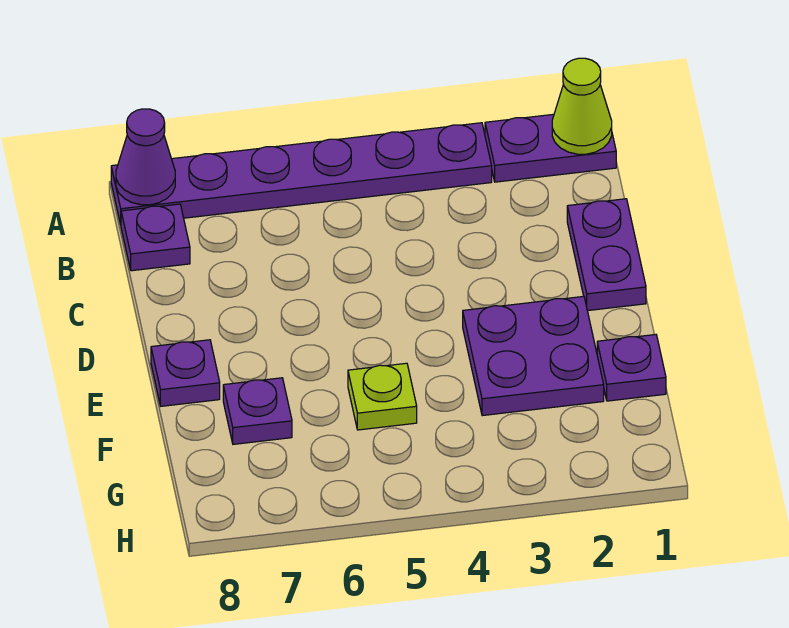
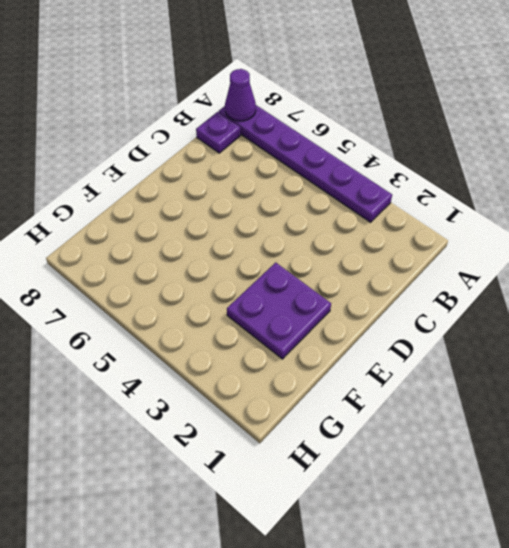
none -> purple 1x2 plate [485,114,616,182]
none -> purple 1x2 plate [567,199,646,311]

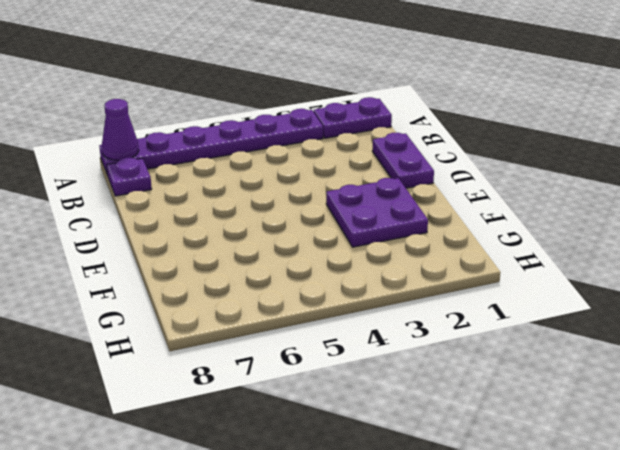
none -> purple 1x1 plate [151,340,220,406]
none -> purple 1x1 plate [597,335,666,401]

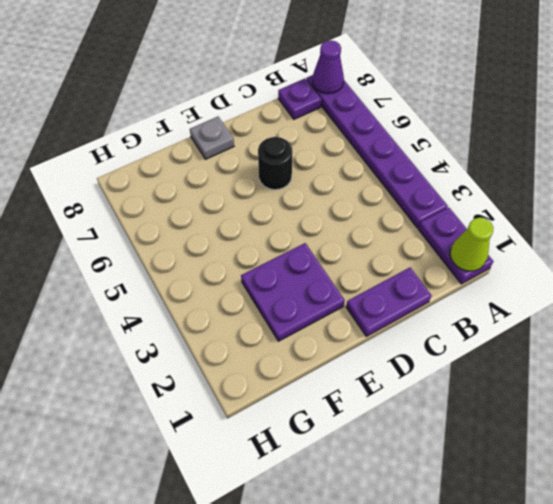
black 1x1 round brick [258,137,293,190] -> none
grey 1x1 plate [190,117,234,159] -> purple 1x1 plate [151,340,220,406]
none -> purple 1x1 plate [597,335,666,401]
none -> lime 1x1 plate [348,363,417,430]

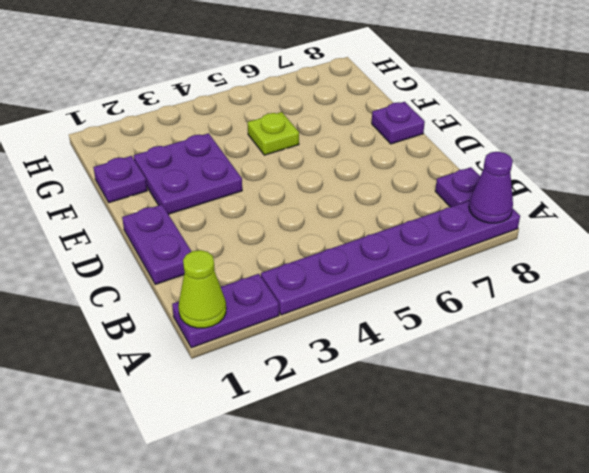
none -> purple 1x1 plate [223,378,292,444]

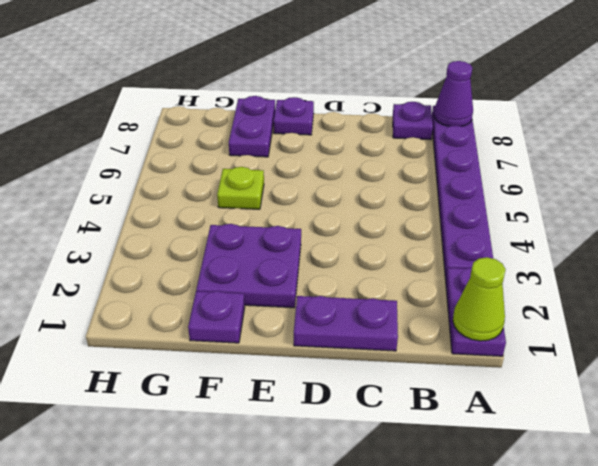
purple 1x2 plate [229,96,275,157] -> purple 1x1 plate [223,378,292,444]

